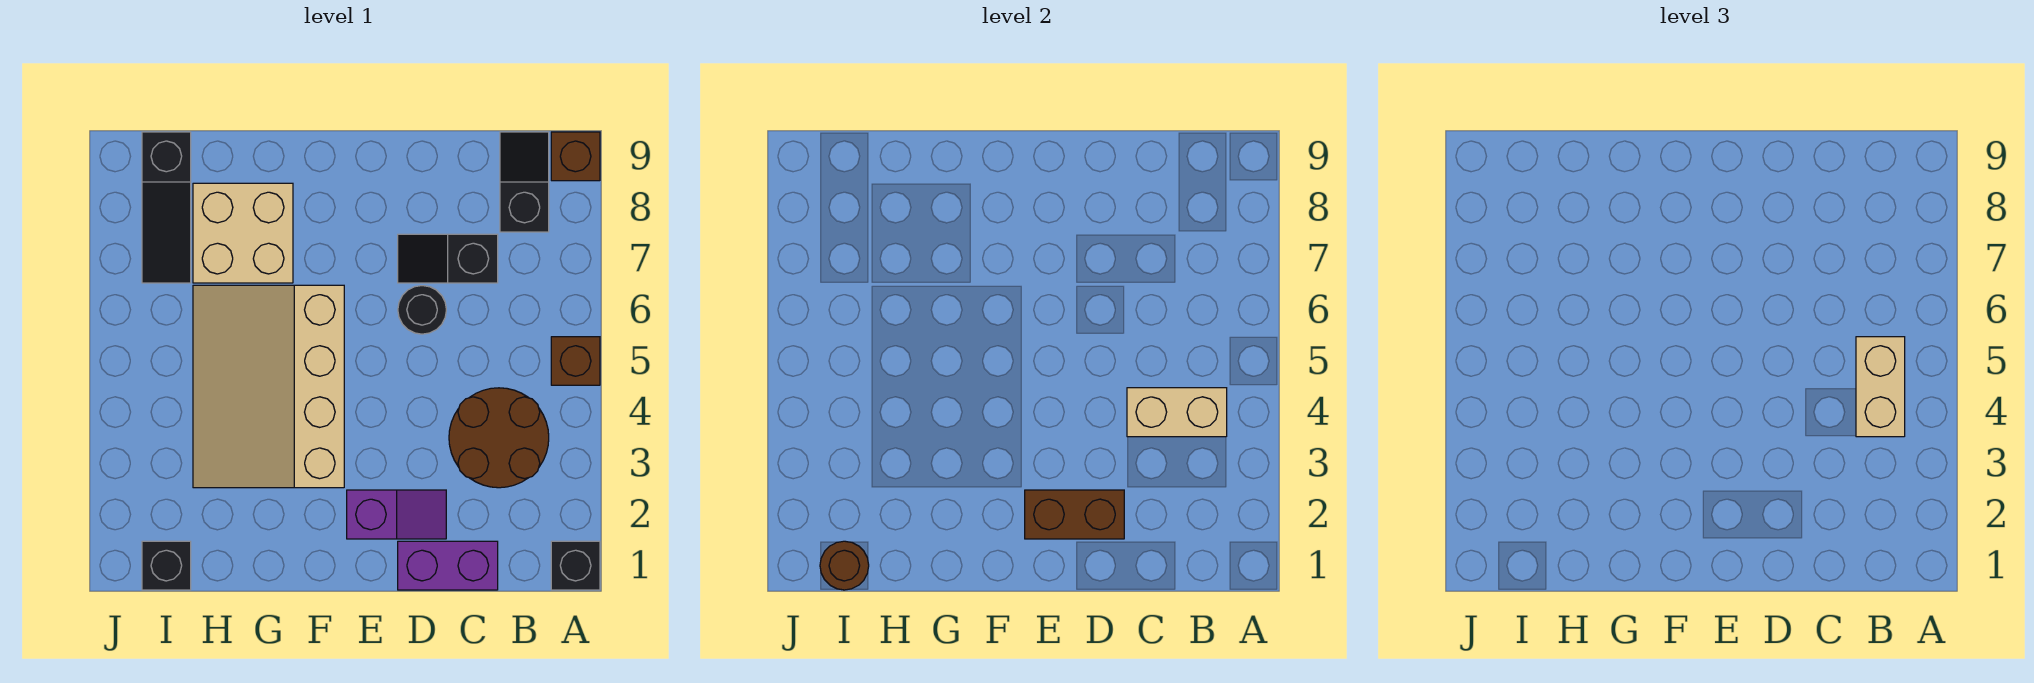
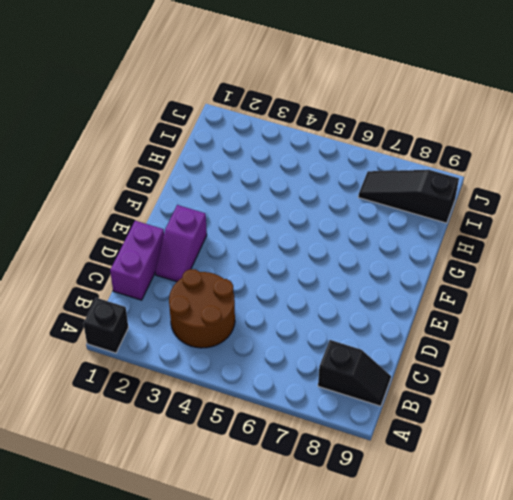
none -> brown 1x1 brick [551,337,600,385]
none -> brown 1x1 brick [551,132,600,181]
none -> black 1x2 slope [398,234,498,283]

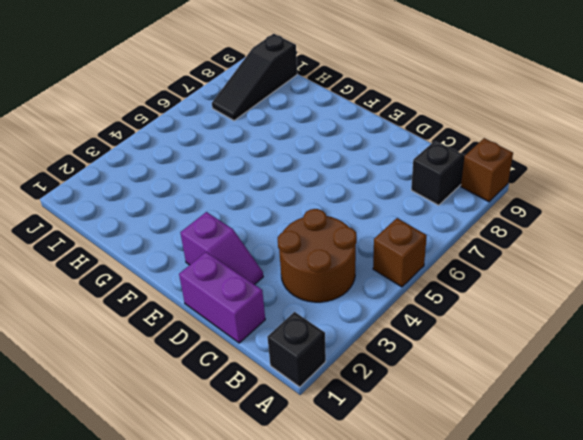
none -> black 1x2 slope [398,234,498,283]
none -> black 1x1 round brick [398,286,446,334]
none -> tan 3x4 slope [193,285,344,488]

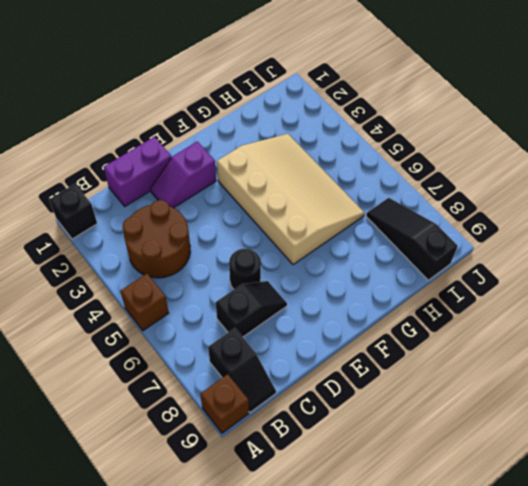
none -> tan 2x2 brick [193,183,293,283]
none -> black 1x1 brick [142,541,191,590]
none -> tan 1x2 brick [1127,388,1227,437]

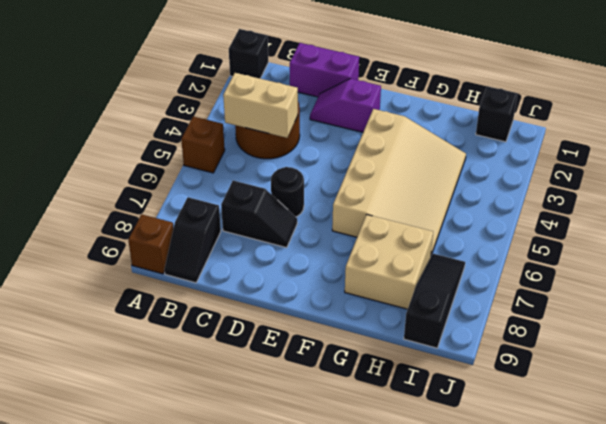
none -> brown 1x2 brick [1025,490,1124,539]
none -> brown 1x1 round brick [820,541,869,590]
none -> tan 1x2 brick [1856,337,1905,437]

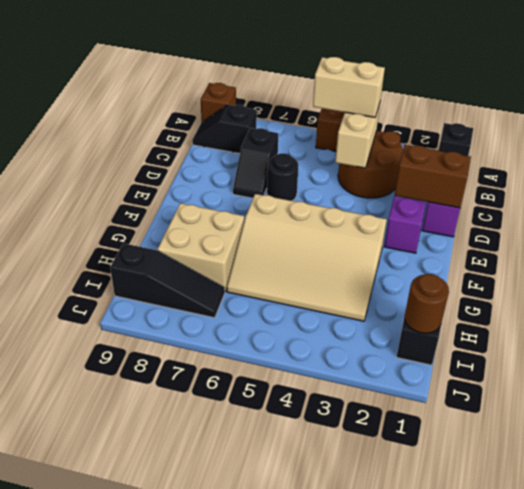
brown 1x2 brick [395,145,471,208] -> brown 1x2 brick turned to [1025,490,1124,539]

